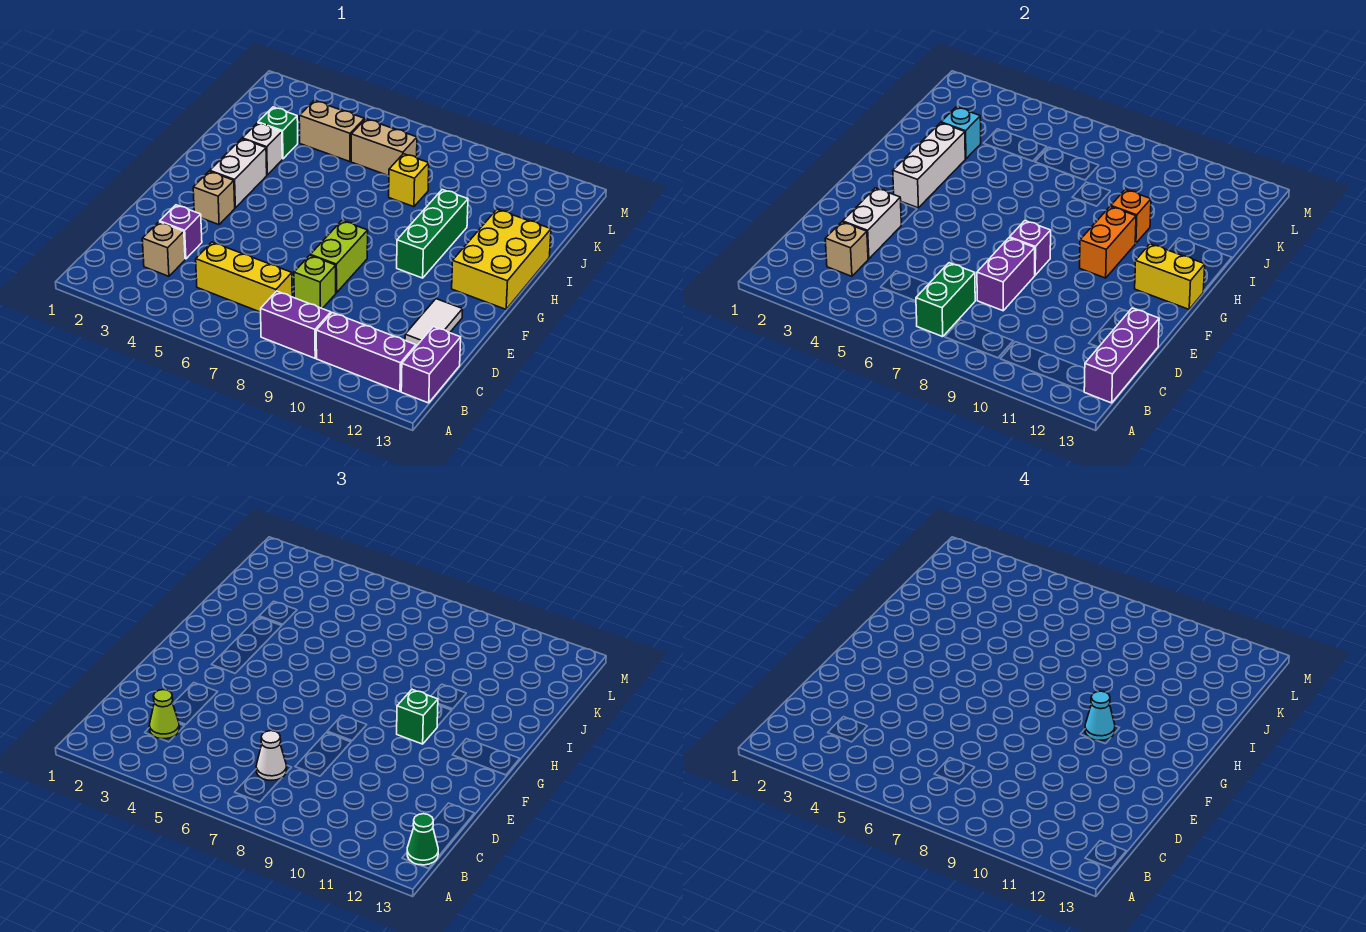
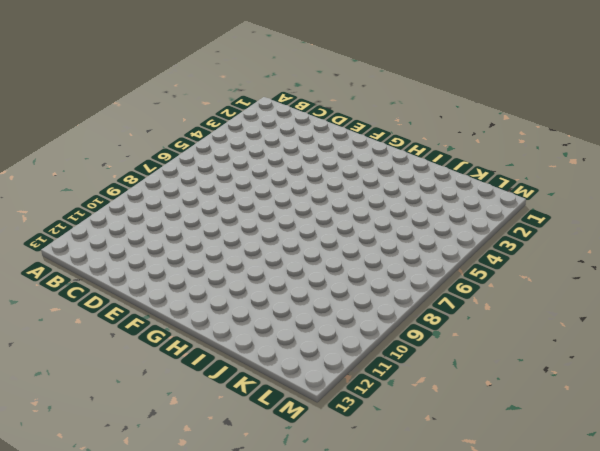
none -> purple 1x2 brick [261,291,331,358]
none -> purple 1x3 brick [316,313,416,392]
none -> purple 1x2 brick [401,327,461,403]
none -> tan 1x1 brick [142,222,185,276]

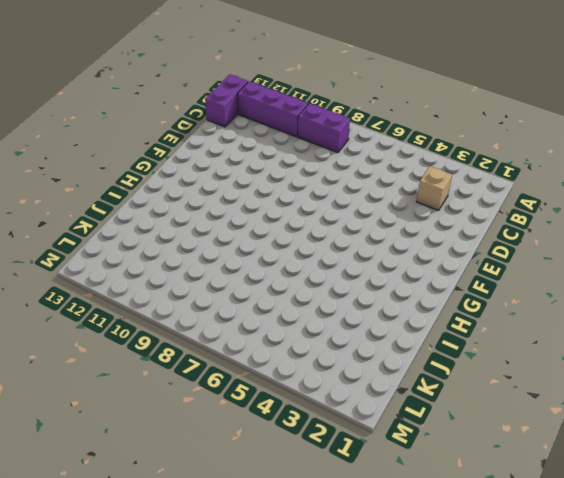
none -> yellow 1x3 brick [196,242,292,312]
none -> purple 1x1 brick [160,205,202,259]
none -> lime 1x1 brick [294,255,336,309]
none -> white 1x2 tile [405,299,463,346]

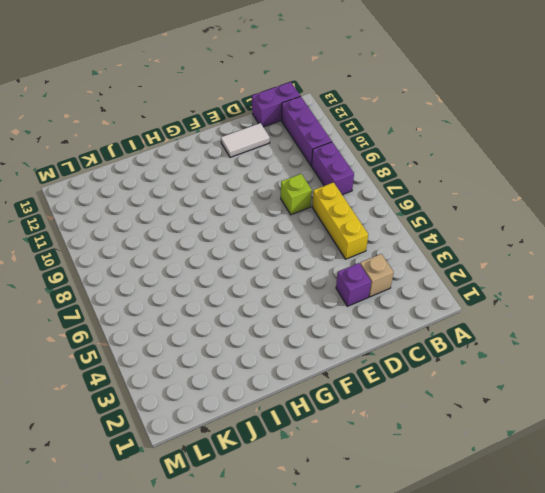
none -> lime 1x2 brick [310,221,368,293]
none -> tan 1x1 brick [193,171,235,225]
none -> white 1x2 brick [210,139,267,208]
none -> green 1x3 brick [397,190,468,278]

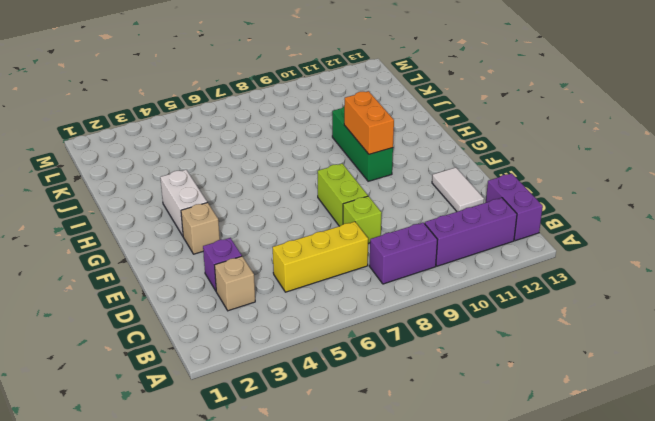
none -> yellow 2x3 brick [452,209,551,309]
none -> white 1x1 brick [242,123,282,175]
none -> green 1x1 brick [258,107,298,159]
none -> yellow 1x1 brick [389,154,429,207]

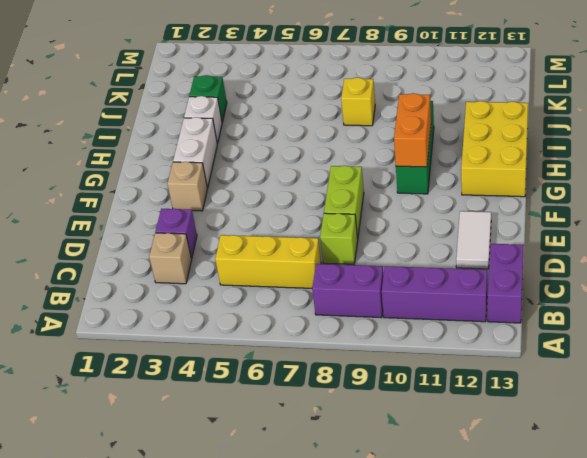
none -> tan 1x2 brick [299,101,365,162]
none -> tan 1x2 brick [351,119,417,176]
none -> green 1x2 brick [916,263,975,337]
none -> purple 1x3 brick [1084,308,1159,403]

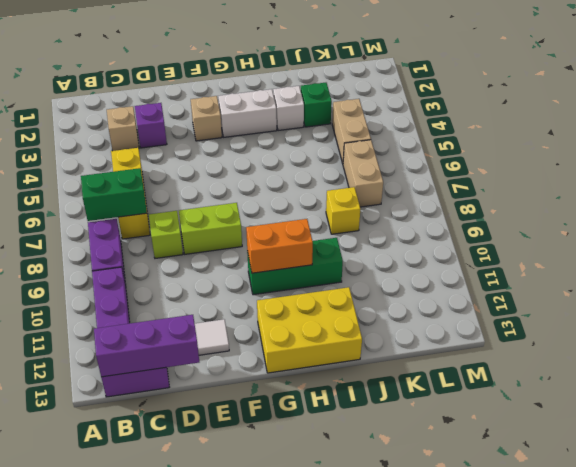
none -> tan 1x1 brick [825,222,868,276]
none -> white 1x2 brick [843,188,901,259]
none -> purple 1x2 brick [977,238,1035,311]
none -> purple 1x1 brick [1010,221,1051,275]

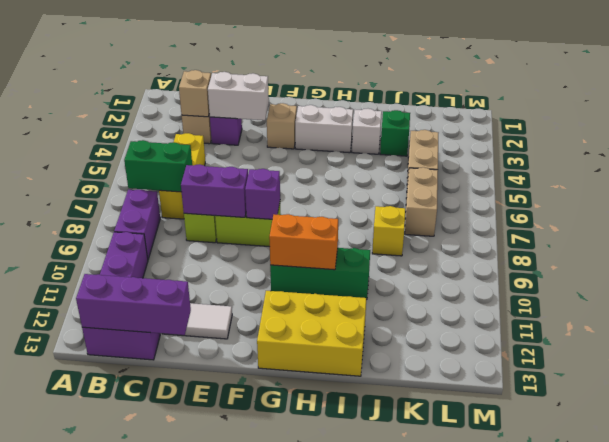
none -> white 1x3 brick [893,123,965,208]
none -> yellow 1x2 brick [1135,244,1205,309]
none -> orange 1x1 brick [1111,190,1151,243]
none -> cyan 1x1 brick [941,107,981,159]

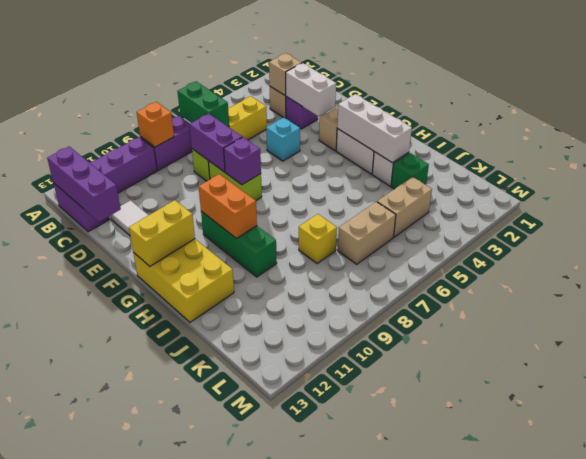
orange 1x1 brick [137,102,174,147] -> orange 1x1 brick moved to [1111,190,1151,243]
cyan 1x1 brick [266,118,300,161] -> cyan 1x1 brick moved to [941,107,981,159]
none -> green 1x1 cone [407,814,438,865]
none -> lime 1x1 cone [149,690,179,739]
none -> white 1x1 cone [256,731,287,780]
none -> green 1x1 brick [397,690,438,744]

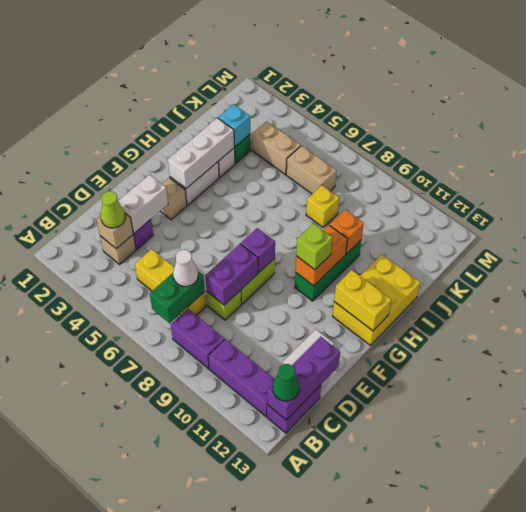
lime 1x1 brick [296,224,332,270] -> green 1x1 brick [397,690,438,744]
none -> cyan 1x1 cone [1085,691,1115,741]

